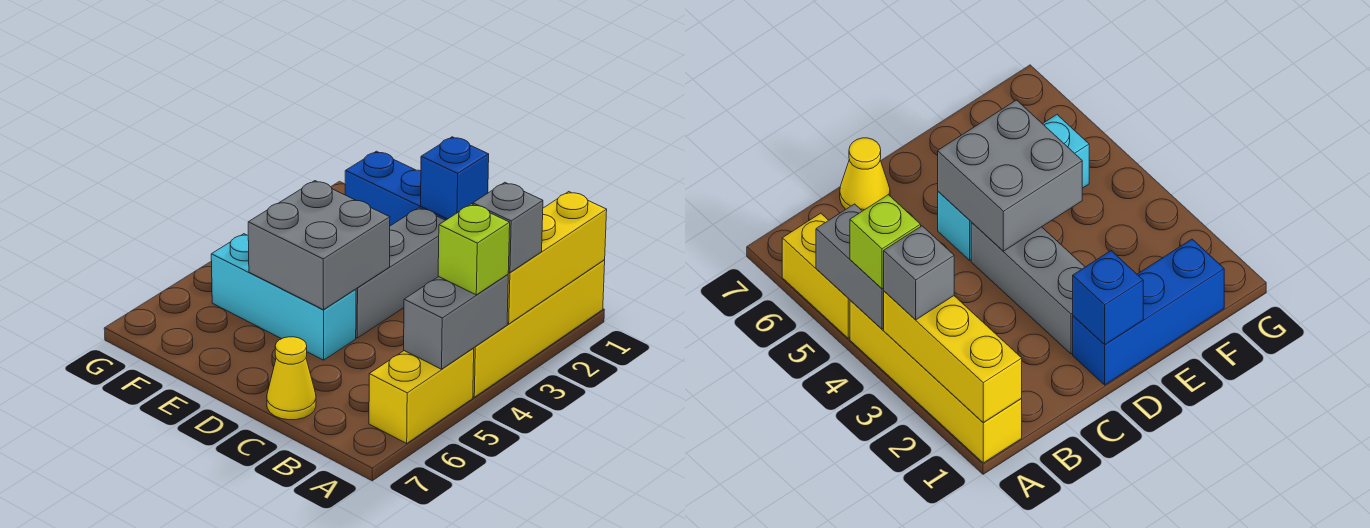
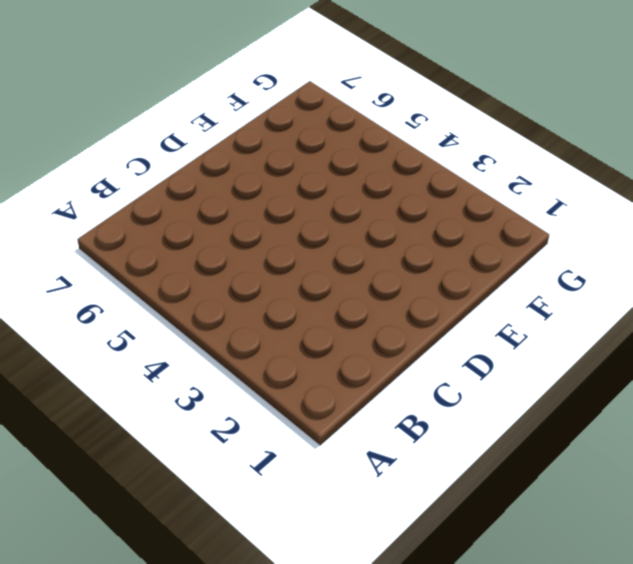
none -> yellow 1x4 brick [473,260,605,397]
none -> yellow 1x2 brick [369,348,474,443]
none -> yellow 1x1 cone [267,337,316,420]

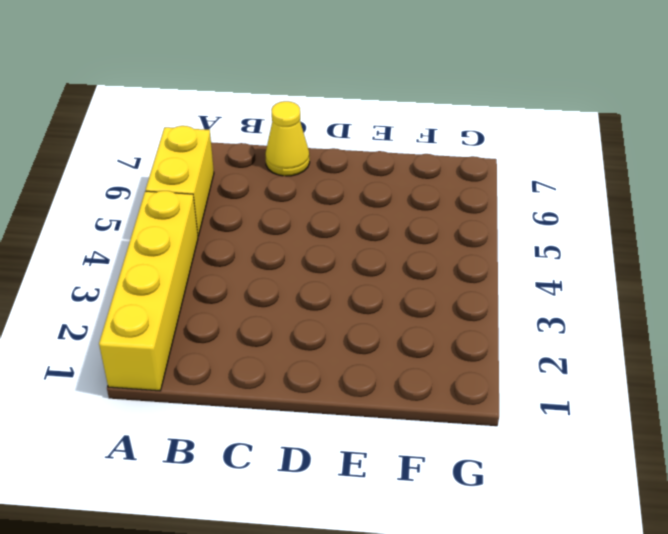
none -> blue 1x3 brick [345,151,447,226]
none -> grey 1x3 brick [356,208,445,338]
none -> cyan 1x3 brick [211,234,356,360]

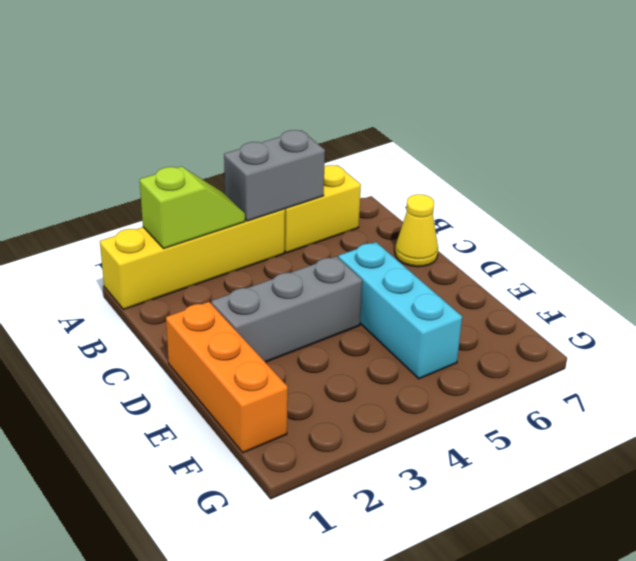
lime 1x2 slope [140,167,245,249] -> yellow 1x3 brick [507,192,607,324]
orange 1x3 brick [166,302,288,453] -> blue 1x3 brick [345,151,447,226]
none -> blue 1x1 brick [421,137,489,219]
none -> grey 2x2 brick [248,181,390,310]
none -> grey 1x1 brick [473,182,543,273]

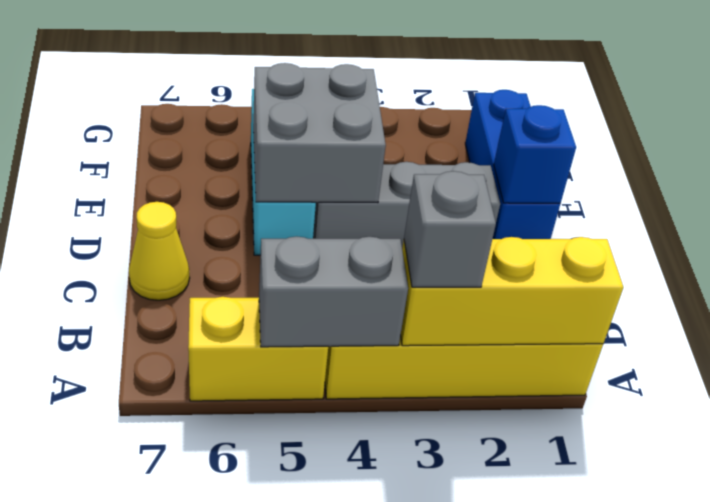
none -> lime 1x1 brick [438,204,510,295]

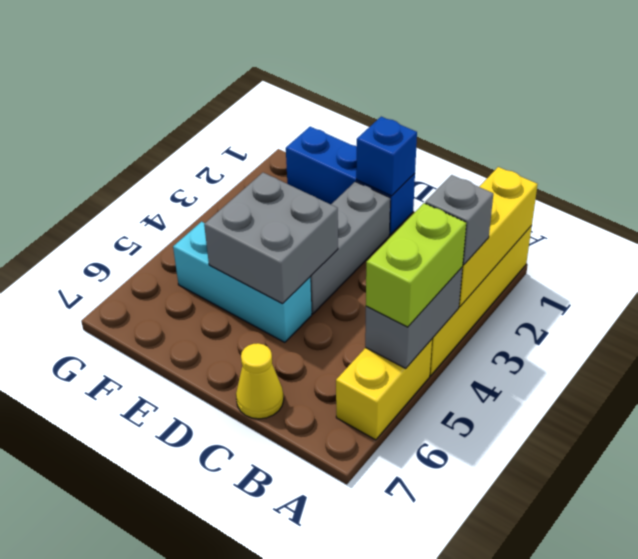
lime 1x2 brick [366,203,466,327] -> lime 1x1 brick [438,204,510,295]

